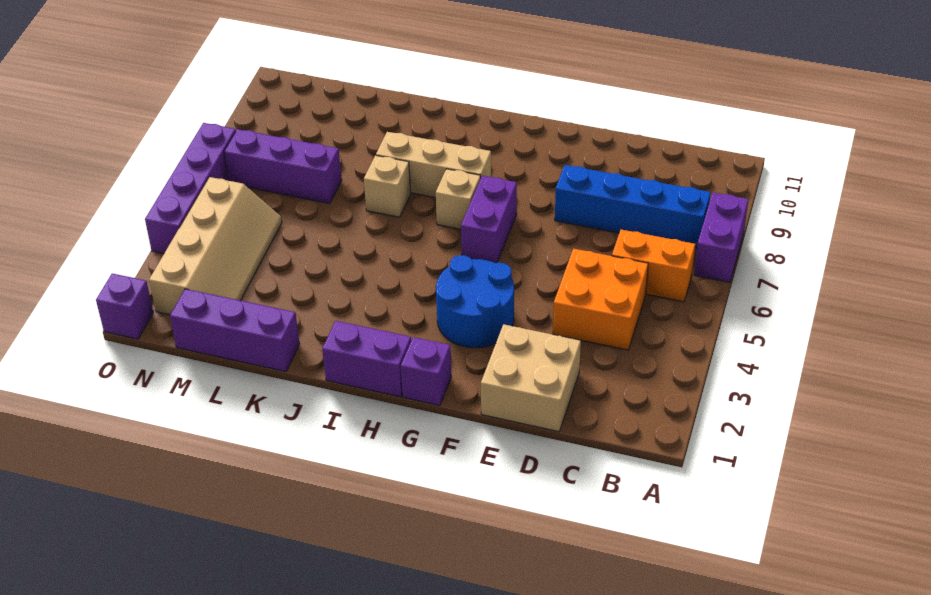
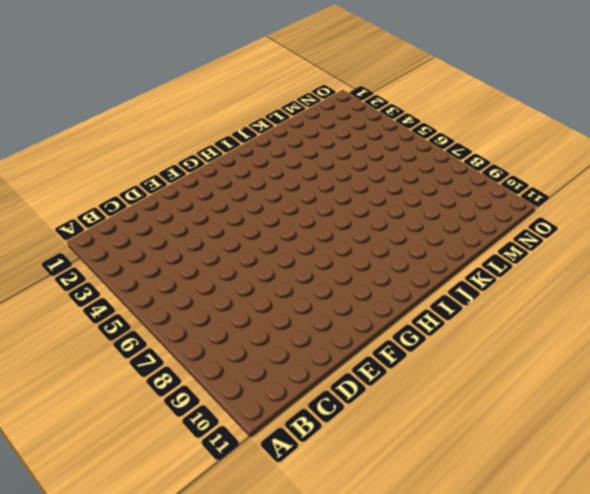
none -> purple 1x2 brick [694,192,748,282]
none -> orange 1x2 brick [612,230,695,302]
none -> blue 1x4 brick [555,165,711,248]

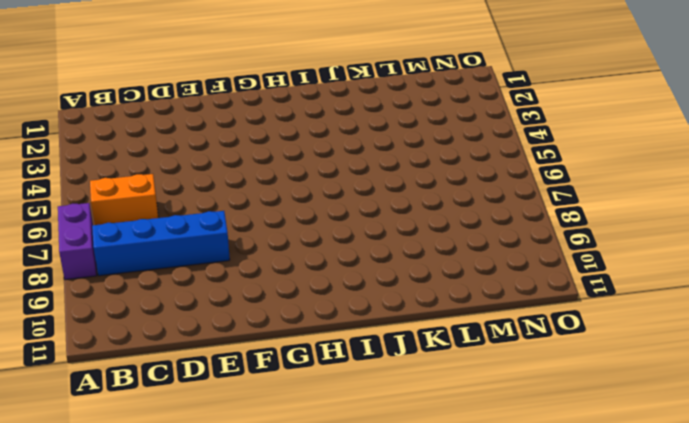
none -> orange 2x2 brick [553,249,648,350]
none -> tan 2x2 brick [481,324,581,432]
none -> blue 2x2 round brick [436,255,514,348]

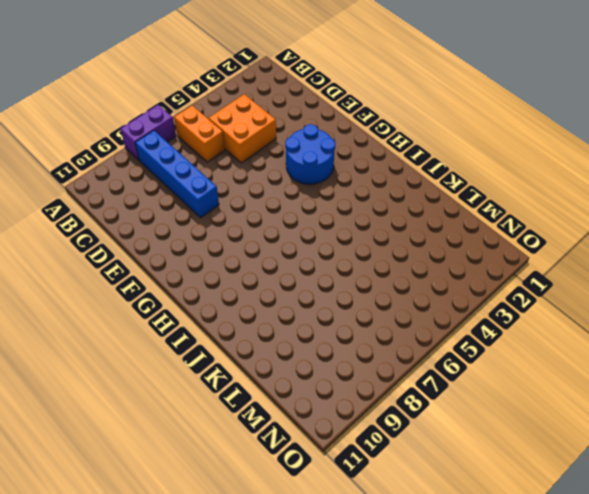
none -> tan 2x2 brick [481,324,581,432]
none -> purple 1x1 brick [401,337,451,405]
none -> purple 1x2 brick [461,176,517,263]

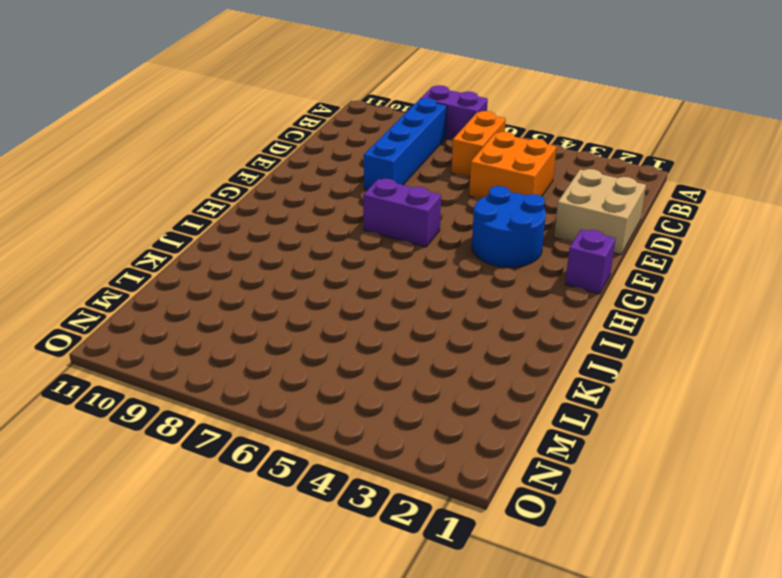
none -> purple 1x2 brick [322,321,411,397]
none -> tan 1x1 brick [436,169,481,229]
none -> tan 1x3 brick [376,132,491,197]

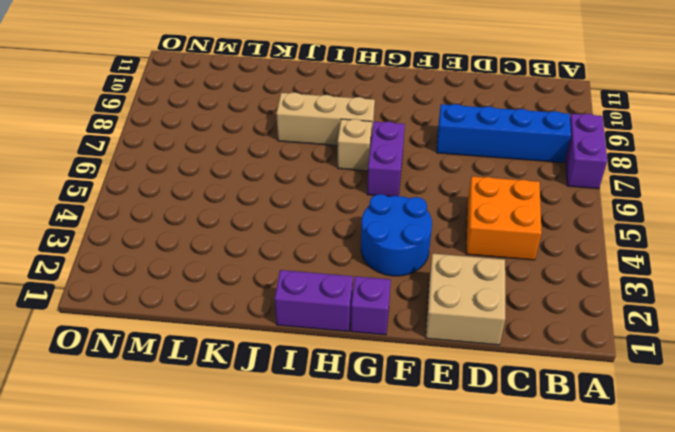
none -> orange 1x2 brick [612,230,695,302]
none -> tan 1x1 brick [364,155,411,217]
none -> purple 1x3 brick [170,289,300,372]

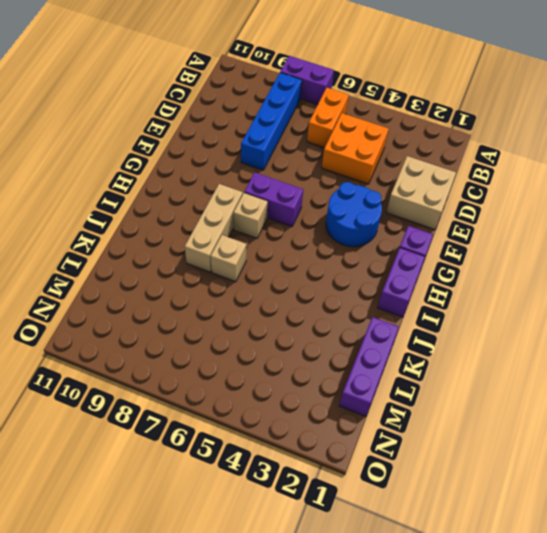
none -> purple 1x3 brick [224,129,342,204]
none -> tan 2x4 slope [149,177,282,315]
none -> purple 1x1 brick [96,273,153,339]

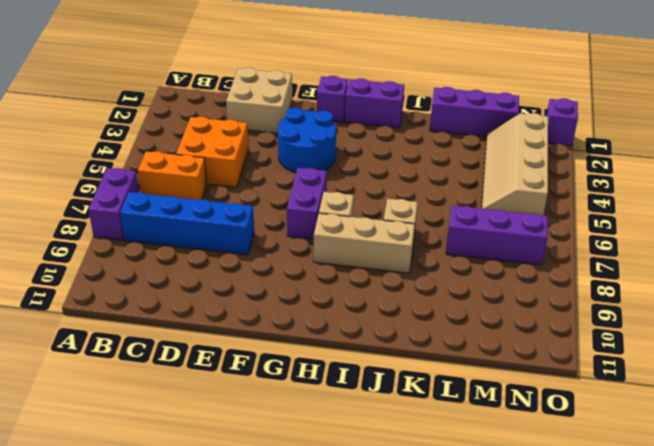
none -> purple 1x4 brick [145,123,236,254]

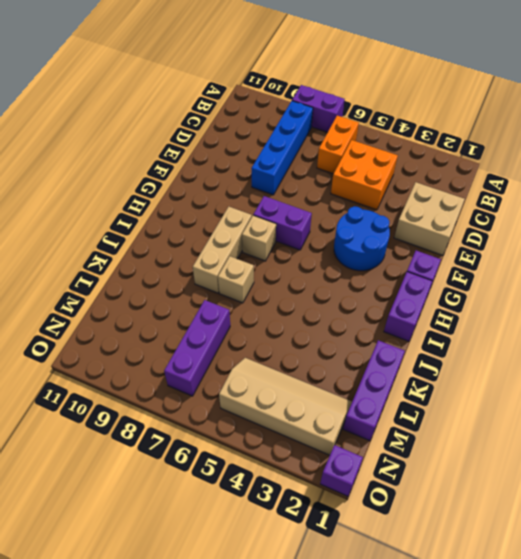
none -> purple 1x4 brick [145,123,236,254]

